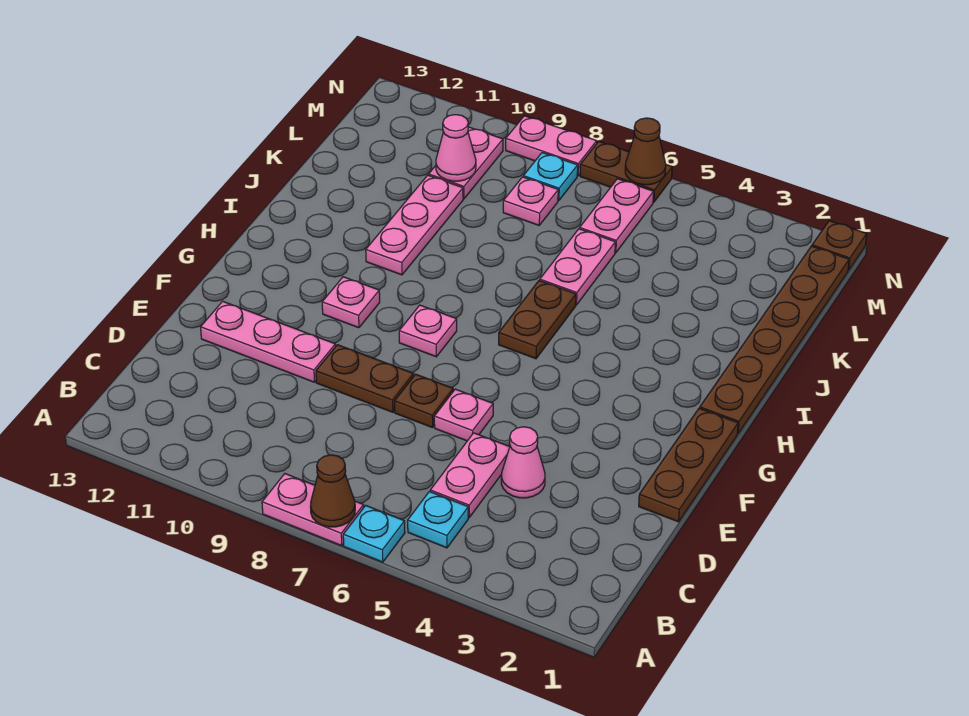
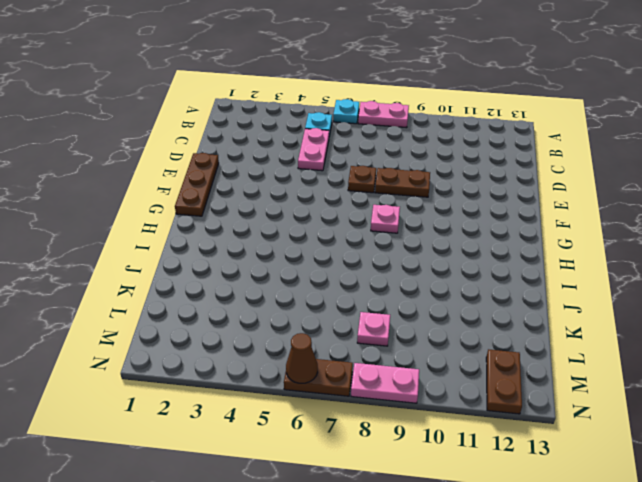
brown 1x2 plate [486,350,522,414] -> brown 1x2 plate moved to [499,281,576,359]
none -> pink 1x1 cone [501,427,545,498]
none -> pink 1x1 plate [434,389,493,441]
none -> pink 1x3 plate [201,301,336,382]

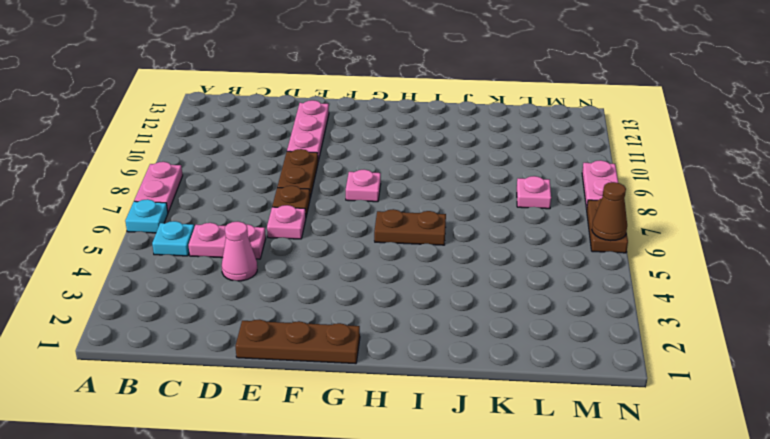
none -> pink 1x1 plate [322,277,380,328]
none -> brown 1x6 plate [700,246,849,434]
none -> pink 1x3 plate [366,175,463,275]

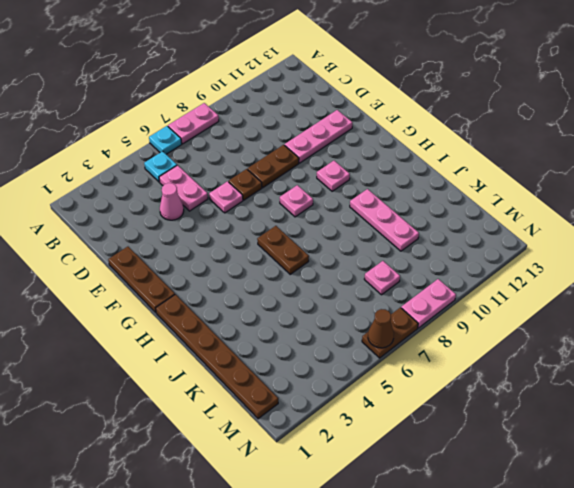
none -> pink 1x2 plate [540,229,615,305]
none -> pink 1x2 plate [580,179,654,253]
none -> pink 1x2 plate [429,127,503,199]

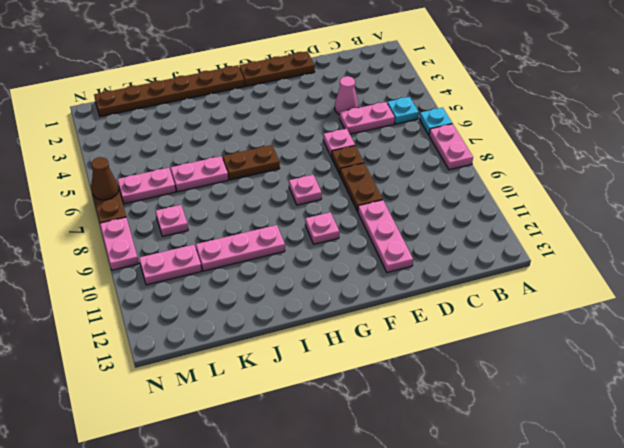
none -> cyan 1x1 plate [523,153,578,200]
none -> brown 1x1 plate [812,221,867,270]
none -> brown 1x1 cone [310,455,355,527]

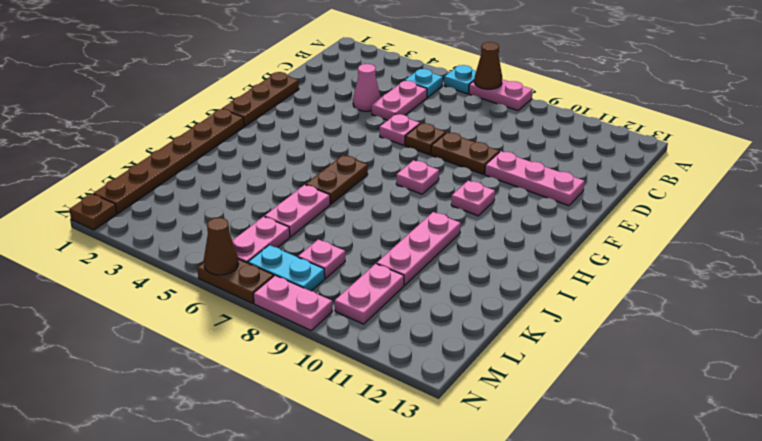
cyan 1x2 plate [248,245,325,291] -> cyan 1x1 plate [523,153,578,200]
none -> pink 1x1 cone [436,115,476,181]

